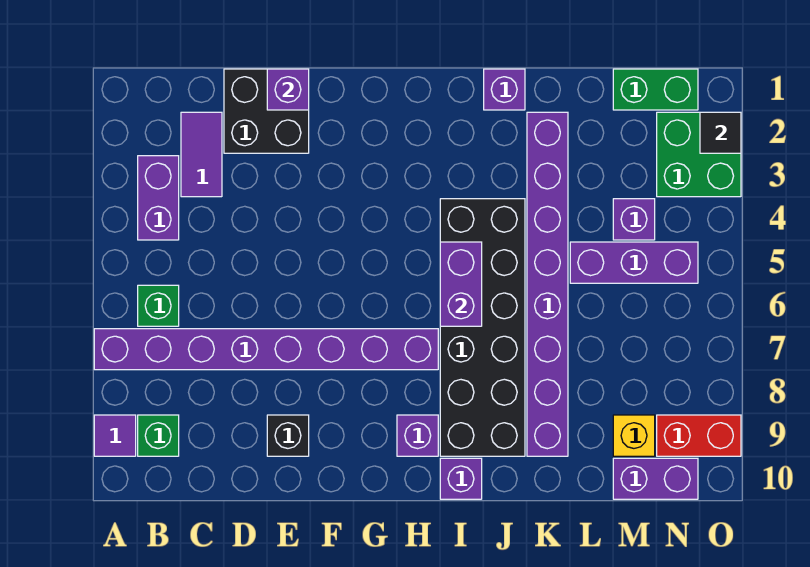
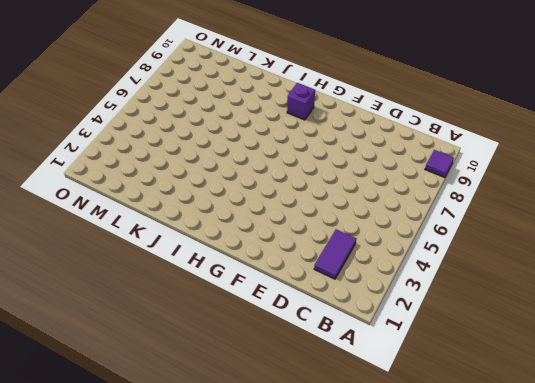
none -> purple 1x8 brick [94,329,438,370]
none -> purple 1x2 brick [138,156,179,240]
none -> green 1x1 brick [138,285,179,326]

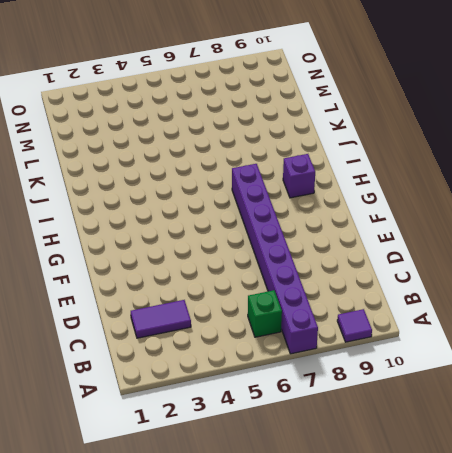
none -> purple 1x2 brick [138,156,179,240]
none -> green 1x1 brick [138,415,179,456]
none -> black 2x2 brick [224,69,309,153]

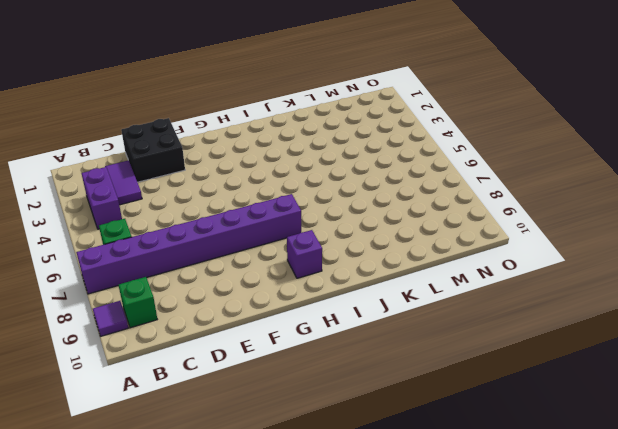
none -> black 1x1 brick [267,415,309,456]
none -> black 2x6 brick [440,199,525,456]
none -> purple 1x1 brick [440,458,482,499]

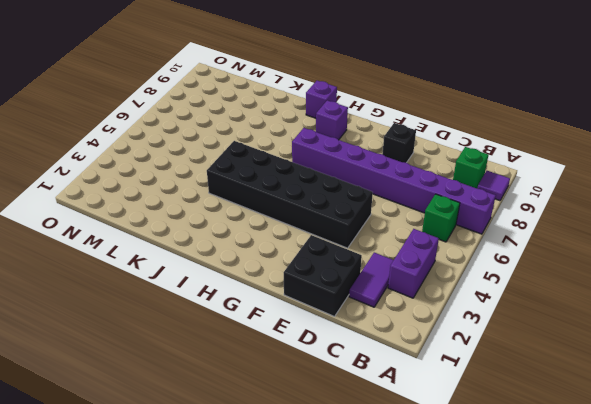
black 2x6 brick [207,141,373,248] -> black 2x6 brick turned to [440,199,525,456]
none -> purple 1x1 brick [484,69,525,110]
none -> purple 1x8 brick [527,112,568,456]
none -> purple 1x3 brick [570,242,698,283]

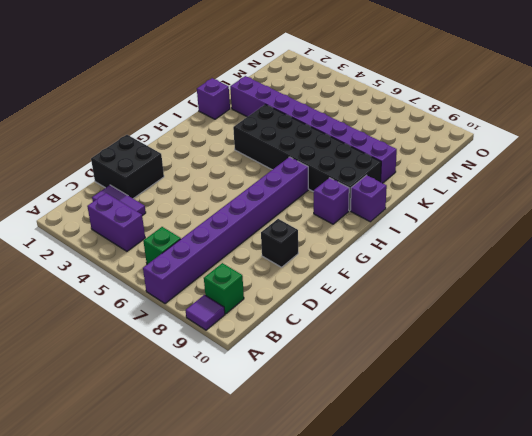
none -> purple 1x3 brick [570,242,698,283]
none -> green 1x2 brick [613,69,698,110]
none -> purple 1x1 brick [613,199,655,240]

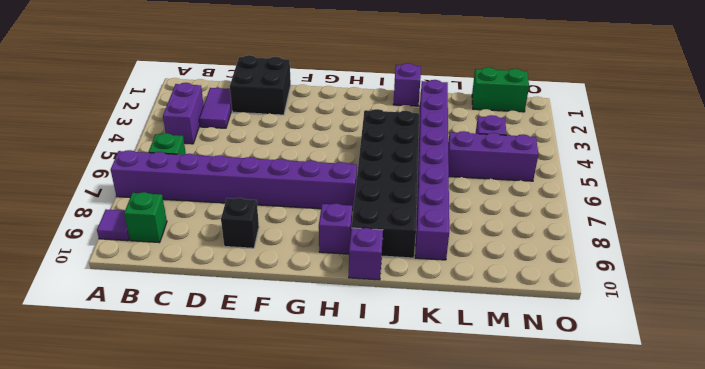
none -> yellow 1x1 brick [613,415,655,456]
none -> purple 1x2 brick [613,458,698,499]
none -> green 2x2 brick [657,112,741,197]

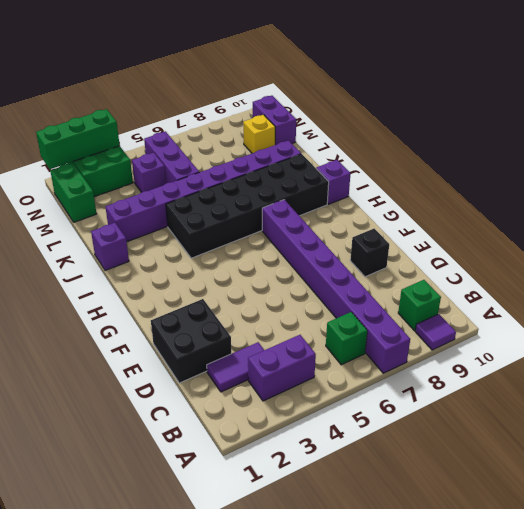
green 1x3 brick [36,109,120,169] -> black 1x1 tile [700,112,741,153]
none -> purple 1x1 brick [397,415,438,456]
none -> red 1x2 brick [657,415,741,456]
none -> purple 1x1 brick [267,69,309,110]

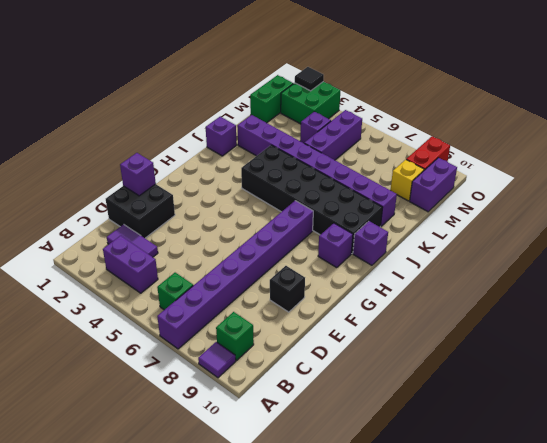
none -> purple 1x2 brick [440,242,482,326]

